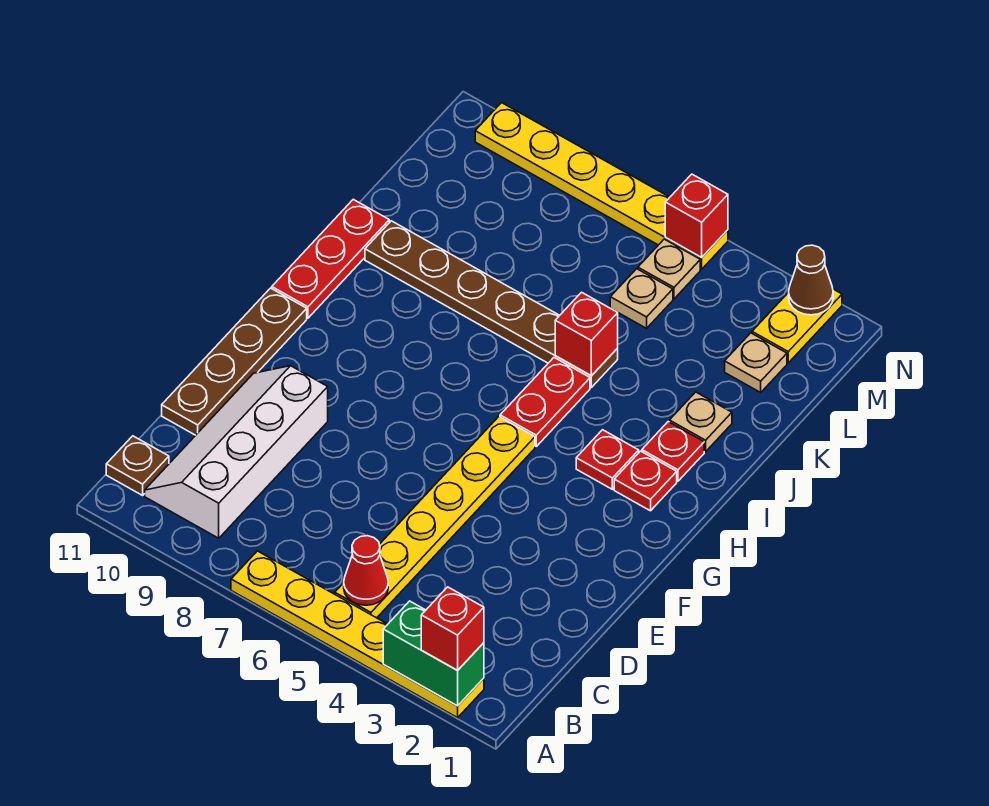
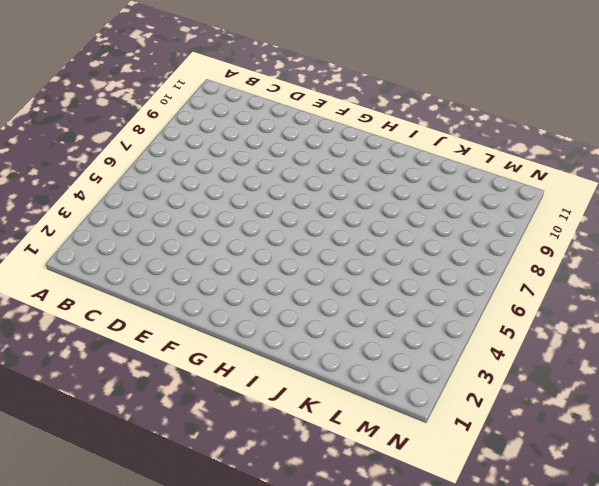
none -> yellow 1x6 plate [231,551,484,718]
none -> yellow 1x6 plate [335,417,535,618]
none -> white 2x4 slope [145,366,328,538]

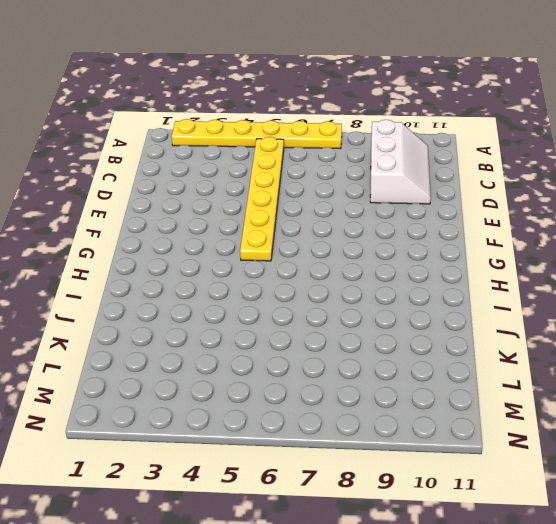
white 2x3 slope [370,120,431,204] -> white 2x4 slope [145,366,328,538]
none -> brown 1x1 plate [106,436,169,495]
none -> brown 1x4 plate [162,288,307,435]
none -> red 1x1 plate [614,451,677,511]

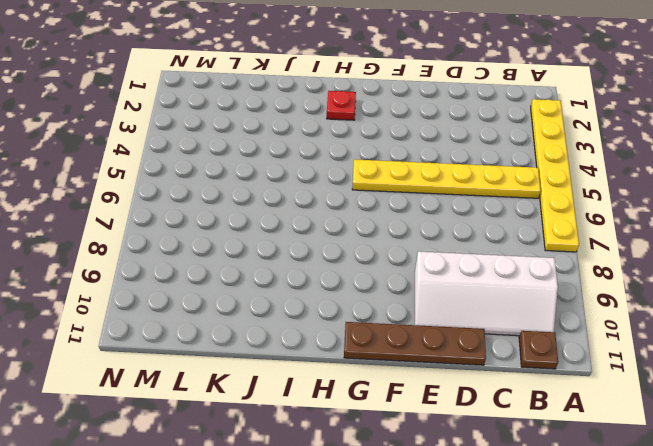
none -> red 1x1 plate [576,430,639,489]
none -> red 1x2 plate [500,358,590,446]
none -> red 1x3 plate [272,199,389,318]

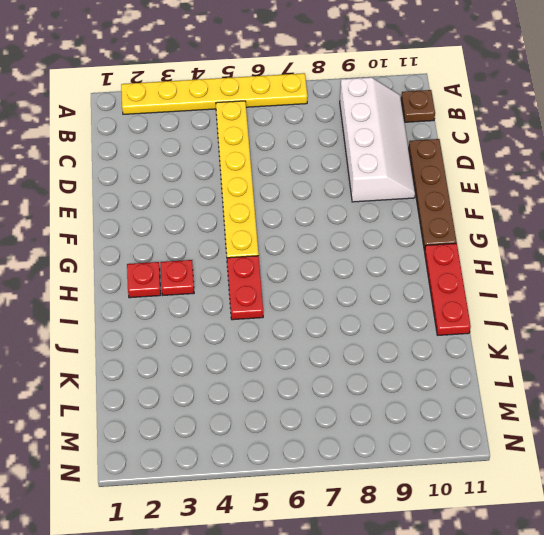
none -> red 1x1 plate [642,422,704,481]
none -> tan 1x1 plate [669,392,732,452]
none -> brown 1x6 plate [365,221,618,387]

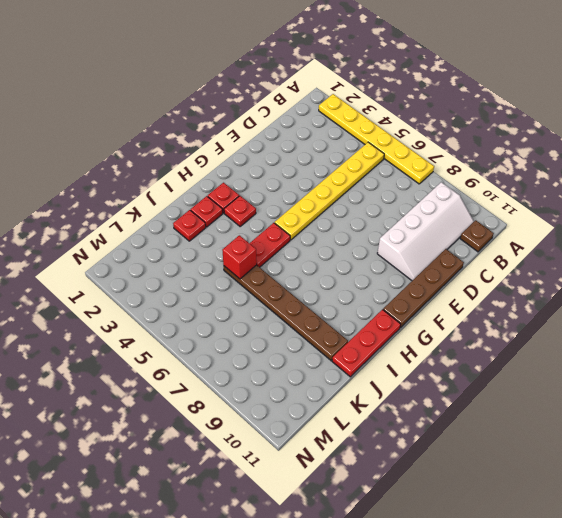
red 1x1 plate [173,210,206,241] -> tan 1x1 plate [669,392,732,452]
none -> tan 1x1 plate [725,333,787,392]
none -> tan 1x1 plate [610,269,673,328]
none -> yellow 1x2 plate [752,289,842,363]

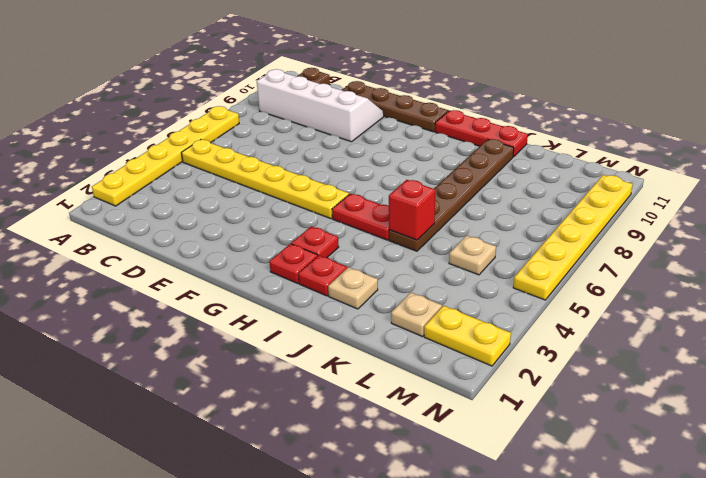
none -> tan 1x1 plate [638,239,700,299]
none -> green 1x2 brick [383,601,484,706]
none -> red 1x1 cone [344,536,388,605]

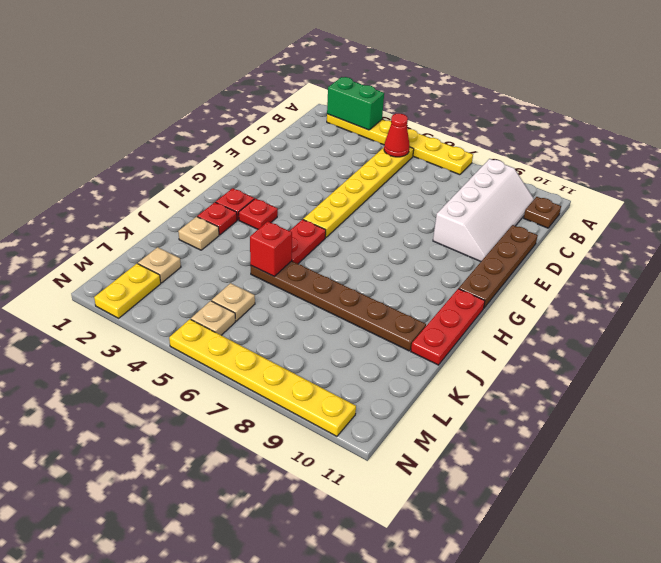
none -> brown 1x1 cone [789,245,833,315]
none -> red 1x1 brick [665,174,728,258]
none -> red 1x1 brick [421,587,484,670]

